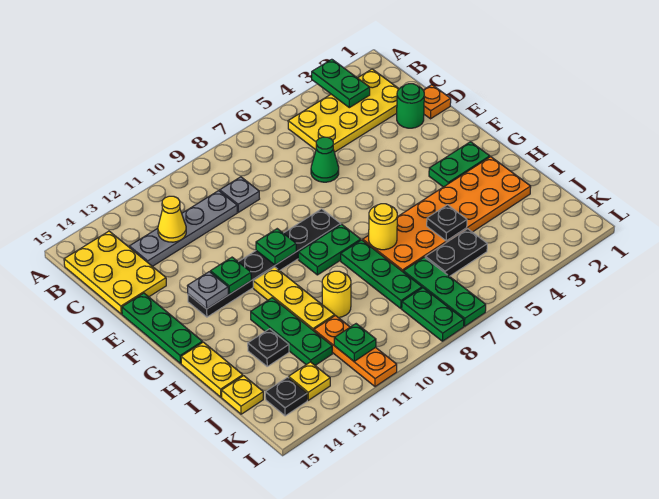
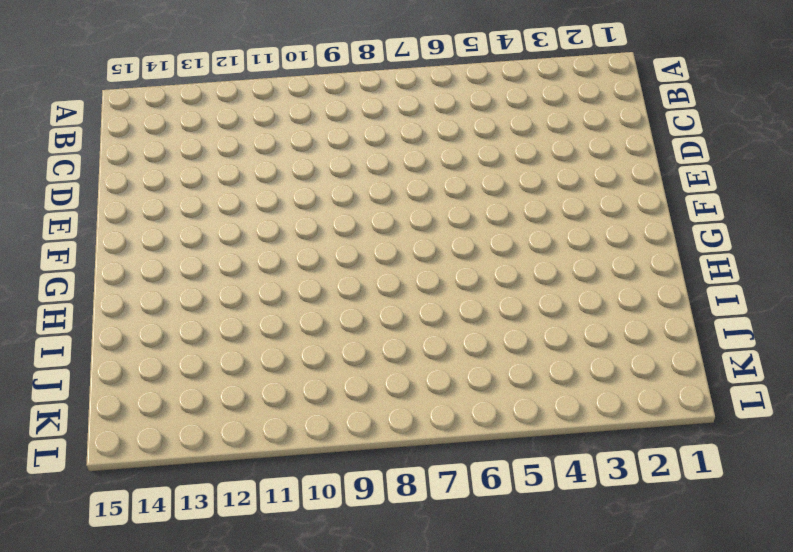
none -> yellow 2x4 plate [288,69,399,152]
none -> yellow 2x3 plate [64,231,166,314]
none -> grey 1x1 plate [220,177,260,212]
none -> grey 1x4 plate [129,191,237,266]

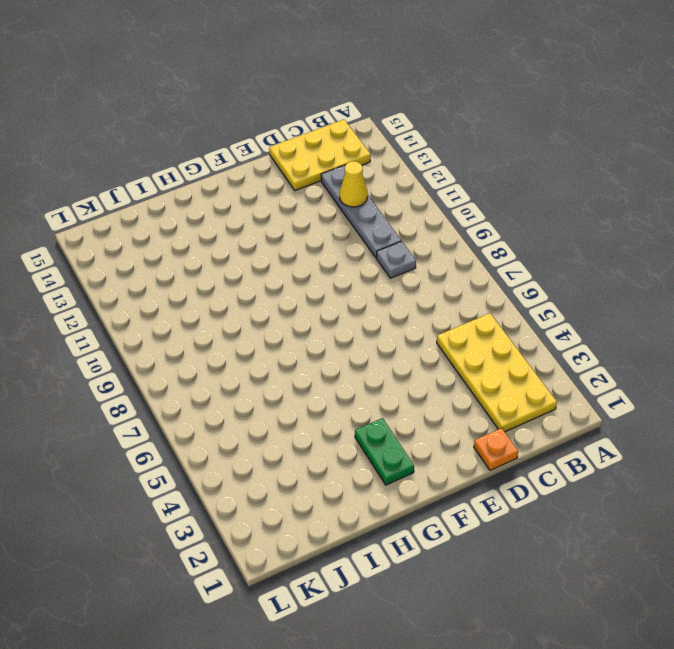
none -> green 1x1 round brick [397,84,424,128]
none -> green 1x1 cone [311,137,339,182]
none -> green 1x3 plate [122,293,202,363]
none -> black 1x6 plate [188,209,341,317]

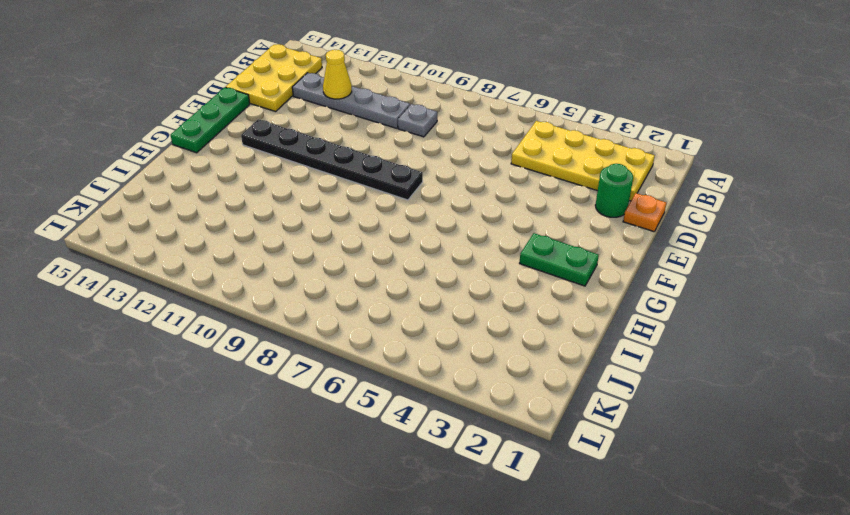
none -> green 1x1 cone [311,137,339,182]
none -> green 1x2 plate [298,224,361,275]
none -> yellow 1x3 plate [253,267,335,331]
none -> orange 2x6 plate [363,157,531,272]

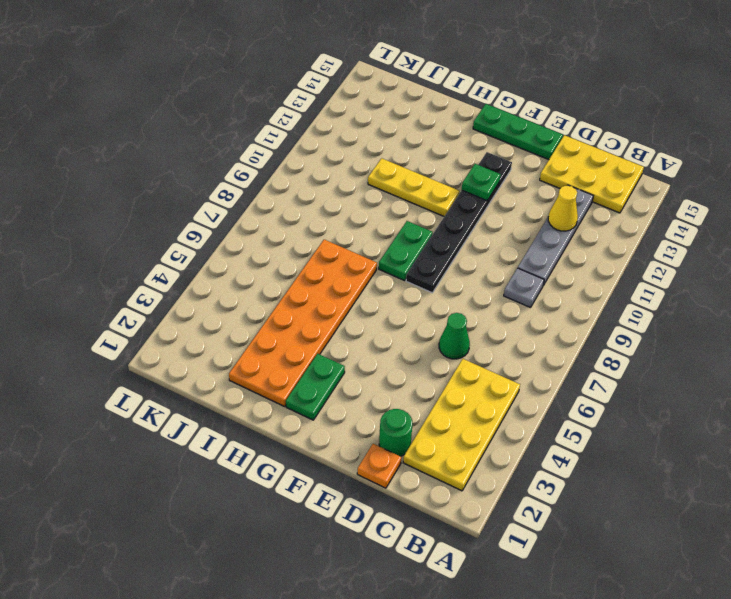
none -> green 1x3 plate [341,240,422,308]
none -> green 1x3 plate [251,298,332,365]
none -> yellow 1x2 plate [181,342,243,397]
none -> yellow 1x1 round brick [322,271,351,318]

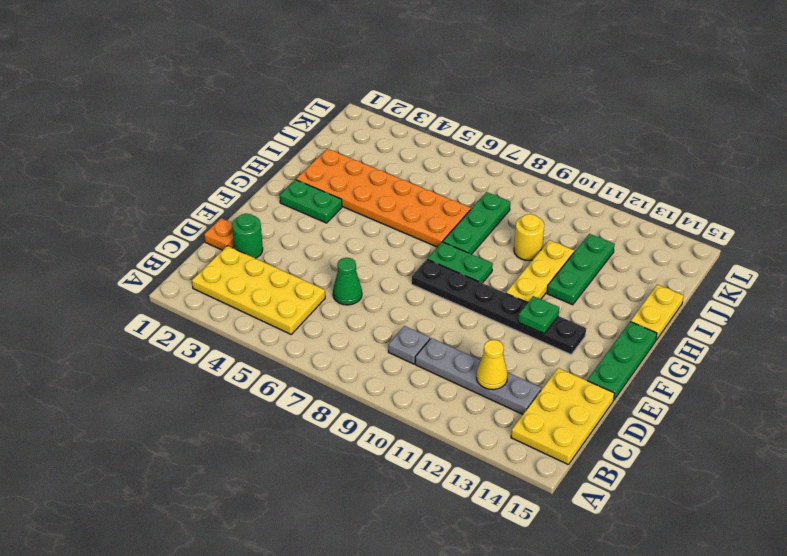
none -> black 1x1 plate [248,329,289,366]
none -> black 1x2 plate [425,229,487,276]
none -> green 1x3 plate [403,257,486,326]
none -> orange 1x3 plate [314,316,397,387]

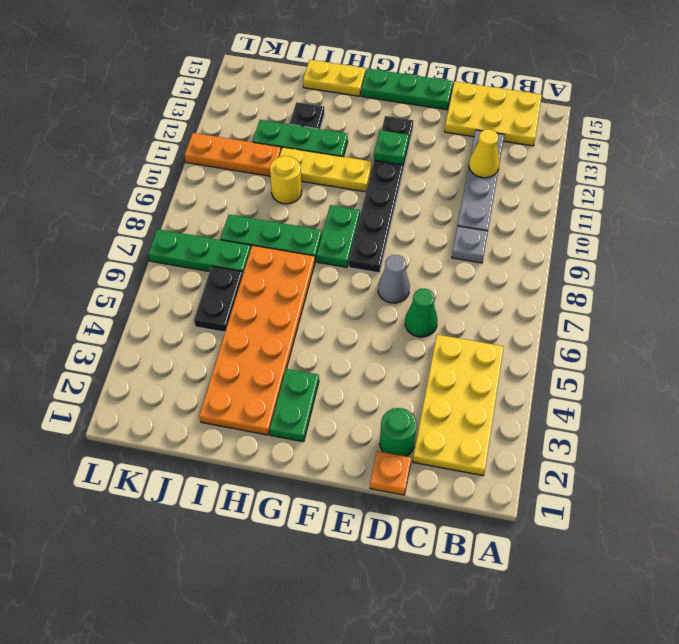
grey 1x1 cone [378,255,410,303] -> none
none -> yellow 1x1 plate [222,376,263,414]
none -> green 1x2 plate [402,288,464,341]
none -> yellow 1x1 plate [289,362,330,400]
none -> black 1x1 plate [265,377,307,416]

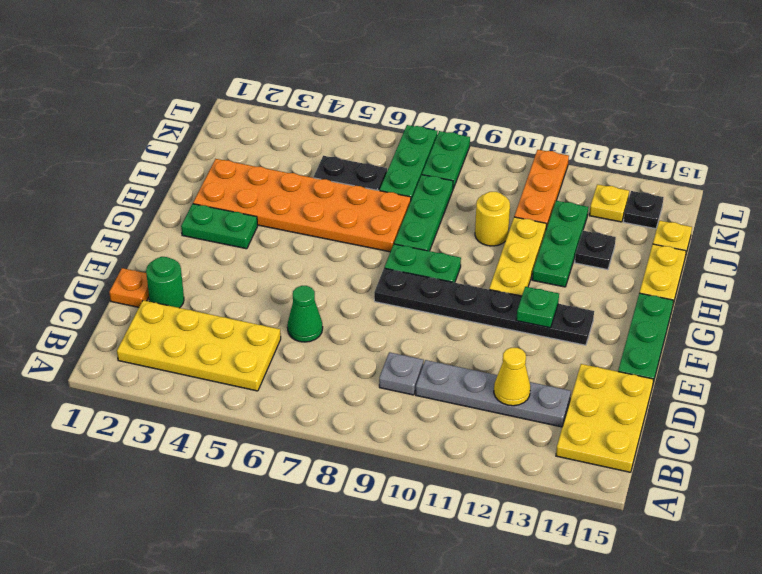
none -> green 1x2 plate [312,59,370,108]
none -> green 1x1 plate [256,229,296,265]
none -> grey 1x1 plate [188,272,228,309]
none -> yellow 1x1 round brick [369,204,397,250]

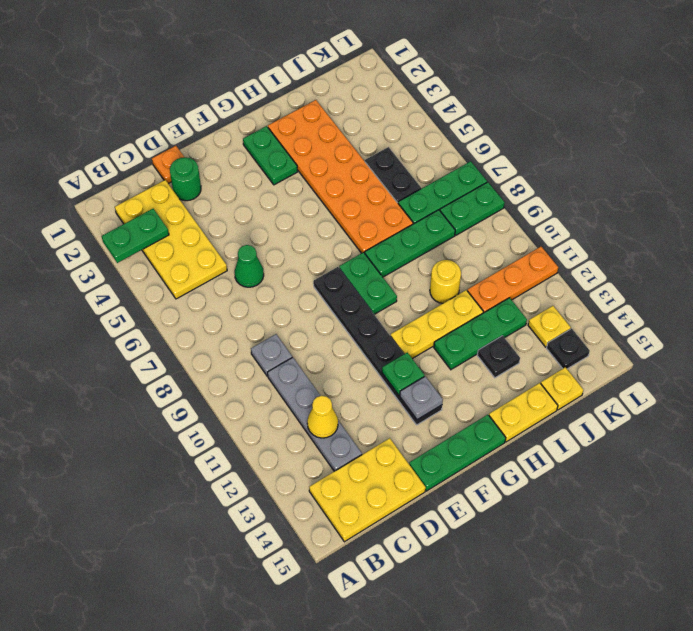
none -> green 1x1 plate [256,229,296,265]
none -> yellow 1x1 round brick [369,204,397,250]
none -> black 1x1 plate [427,205,467,241]
none -> green 1x1 plate [334,324,376,361]

